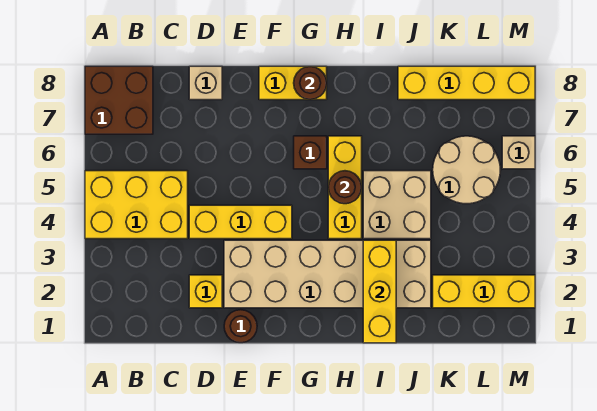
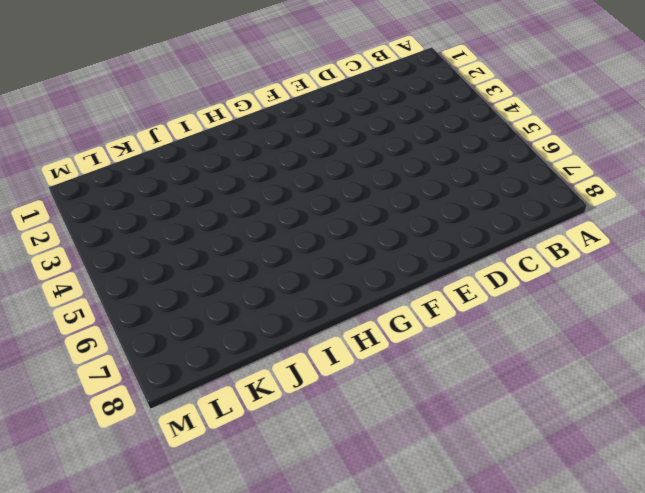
none -> yellow 2x3 brick [85,171,188,239]
none -> brown 2x2 brick [85,66,153,134]
none -> yellow 1x1 brick [189,275,222,308]

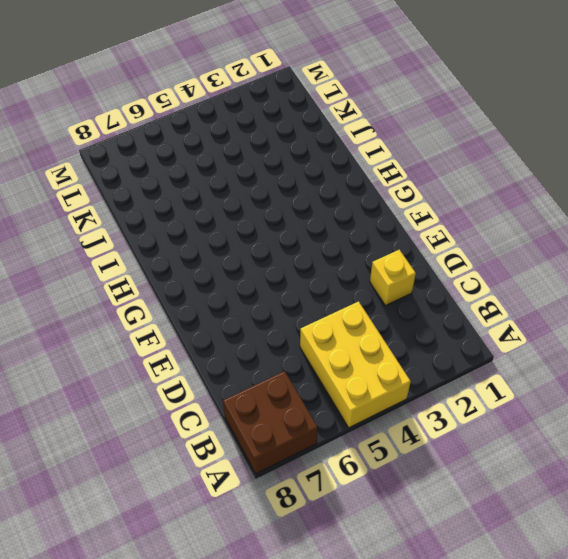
none -> yellow 1x3 brick [189,205,292,239]
none -> tan 1x1 brick [189,66,222,100]
none -> brown 1x1 round brick [224,310,257,343]

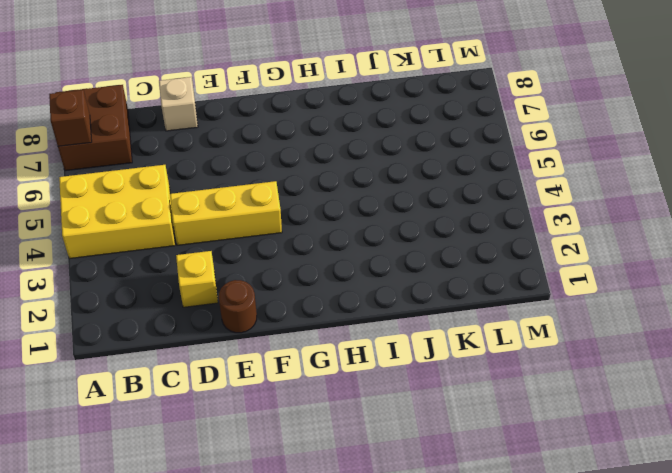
brown 1x1 brick [49,90,92,146] -> brown 1x1 brick moved to [294,136,327,169]
none -> tan 2x6 brick [224,240,431,308]
none -> yellow 1x2 brick [259,66,327,100]
none -> yellow 1x3 brick [328,136,362,239]

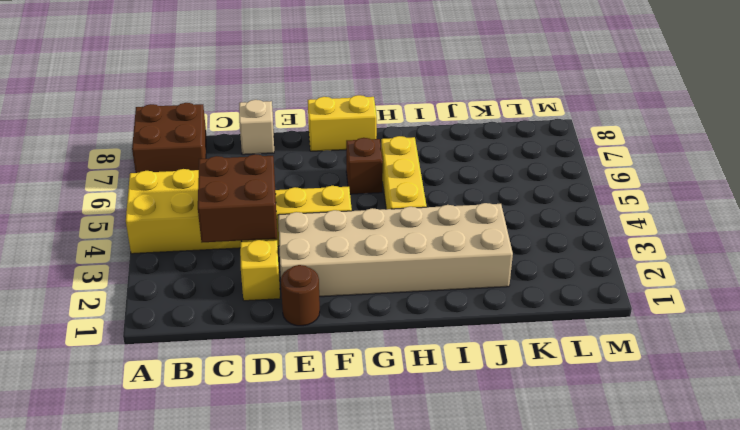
brown 2x2 brick [198,154,277,242] -> none
none -> tan 2x2 brick [363,171,431,239]
none -> yellow 1x4 brick [398,66,535,100]
none -> yellow 1x3 brick [433,275,535,308]

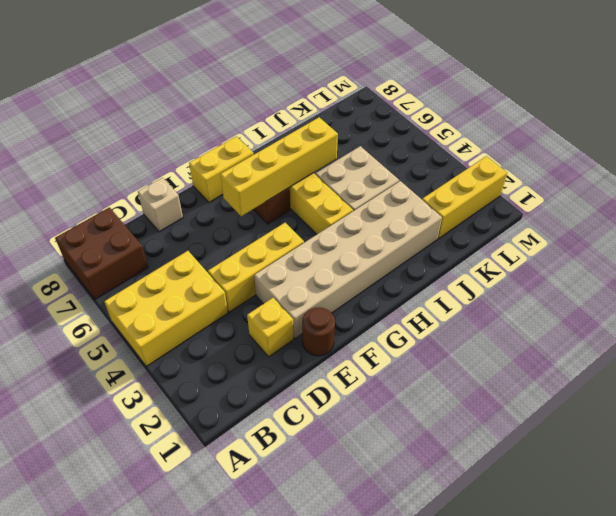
yellow 1x4 brick [221,117,338,216] -> yellow 1x4 brick moved to [398,66,535,100]
none -> tan 2x2 round brick [433,136,500,204]
none -> tan 1x1 brick [502,136,535,169]
none -> brown 1x1 round brick [294,66,327,100]

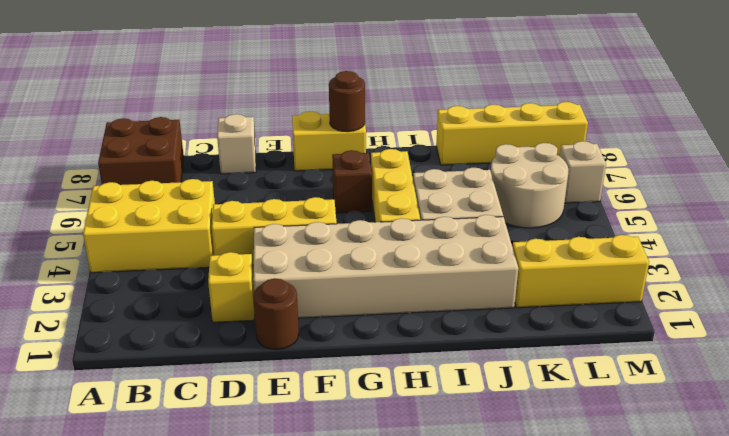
none -> brown 1x1 round brick [328,171,361,204]
none -> yellow 1x3 brick [363,240,396,343]

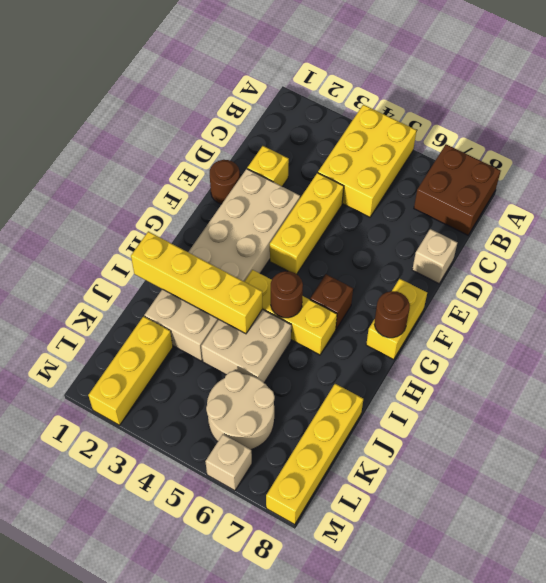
yellow 1x4 brick [131,231,262,334] -> yellow 1x3 brick [363,240,396,343]

